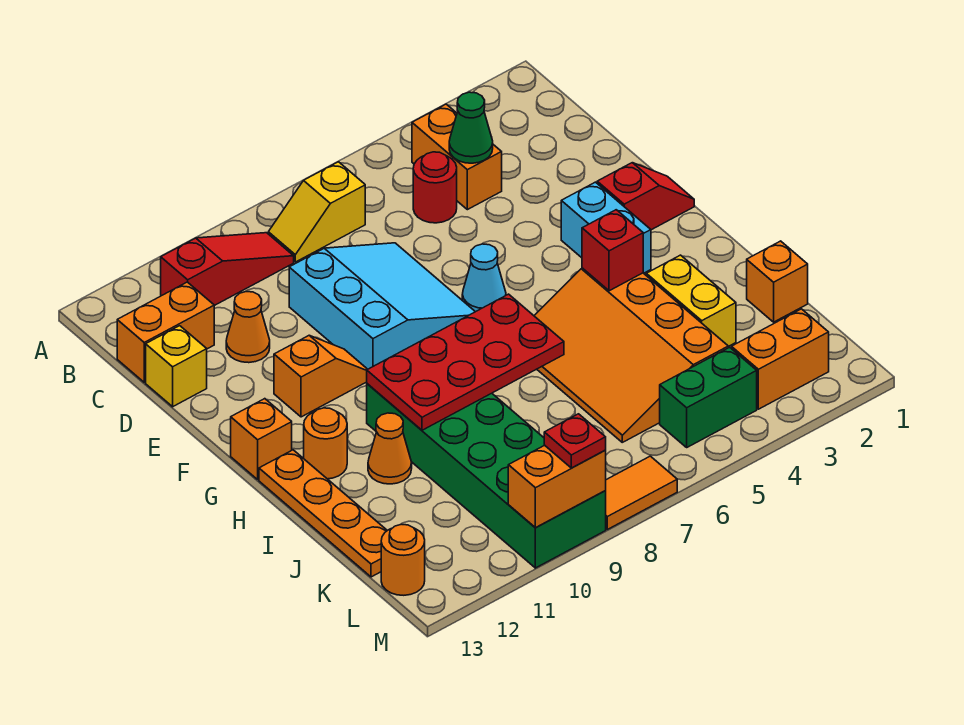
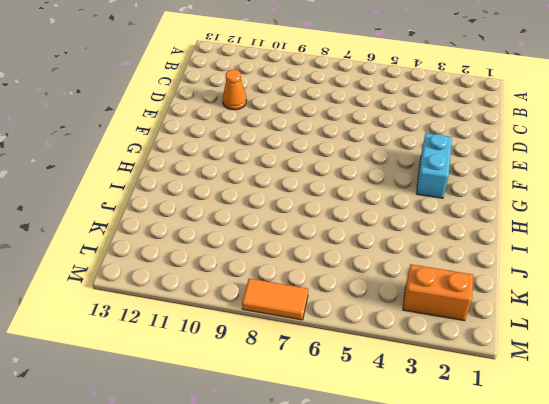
none -> orange 1x2 brick [412,104,502,210]
none -> yellow 1x2 slope [268,162,365,262]
none -> red 1x3 slope [161,233,294,306]

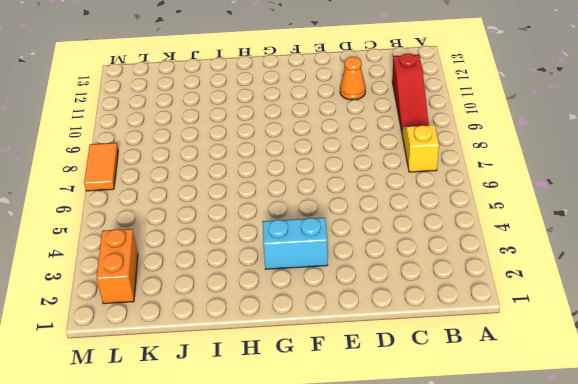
none -> orange 1x2 brick [412,104,502,210]
none -> red 1x1 round brick [413,152,457,223]
none -> orange 1x2 brick [117,282,214,382]

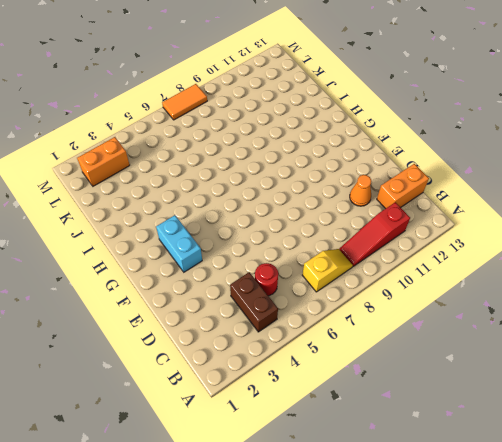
brown 1x2 brick [230,272,278,332] -> orange 1x2 brick [412,104,502,210]
none -> cyan 3x3 slope [289,243,475,369]
none -> yellow 1x1 brick [146,326,207,407]
none -> red 1x2 slope [597,163,694,230]

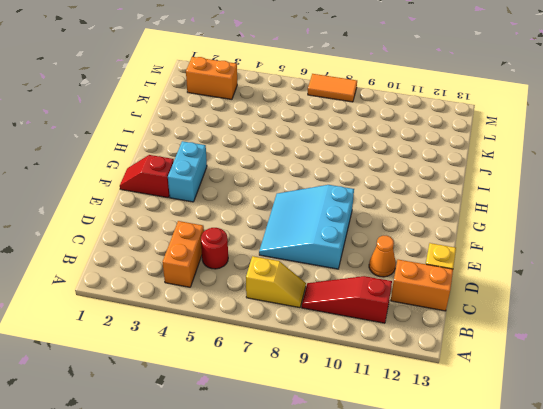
none -> cyan 1x1 cone [462,244,506,312]
none -> orange 1x2 slope [274,336,368,417]
none -> orange 1x1 brick [231,399,292,479]

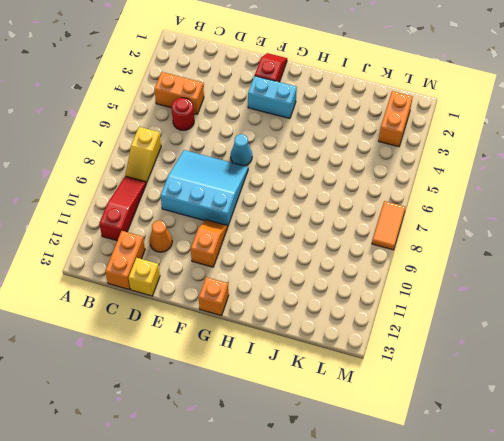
none -> orange 3x4 slope [534,268,728,442]
none -> green 2x6 brick [367,384,606,568]
none -> orange 1x1 round brick [304,408,347,479]

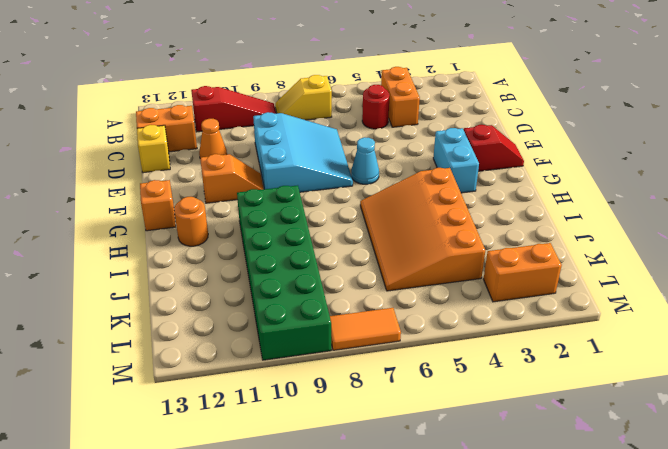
none -> orange 1x4 plate [259,450,387,577]
none -> yellow 1x2 brick [646,255,736,346]
none -> orange 1x1 cone [368,413,412,484]

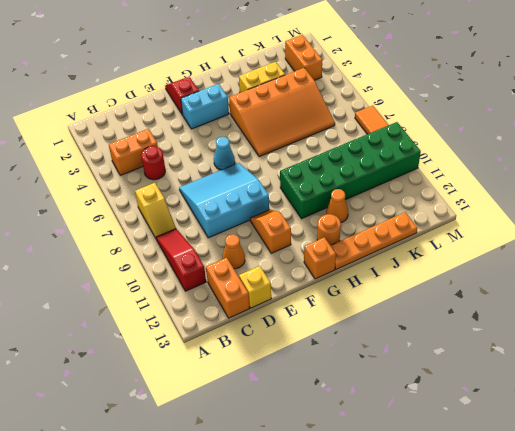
none -> orange 1x1 brick [747,241,808,322]
none -> green 1x2 brick [660,347,757,447]
none -> orange 1x1 round brick [381,524,425,595]

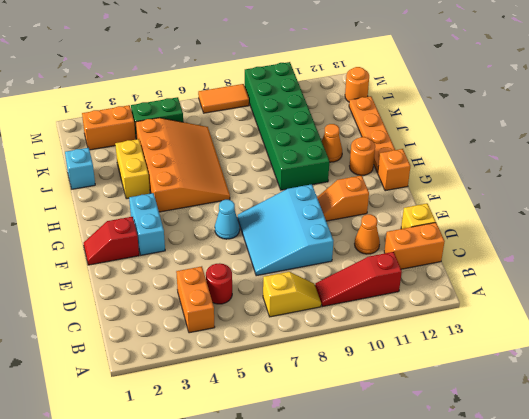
cyan 1x1 brick [65,148,95,189] -> orange 1x1 brick [747,241,808,322]
none -> green 1x1 cone [449,92,493,163]
none -> red 1x1 brick [582,210,643,291]
none -> red 2x4 plate [367,294,564,430]

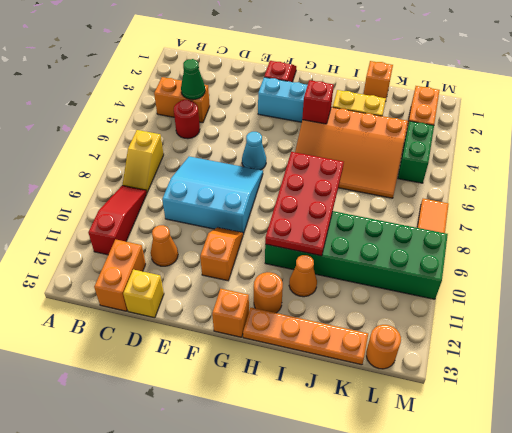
none -> orange 1x2 brick [508,445,606,528]
none -> red 1x1 plate [544,414,606,468]

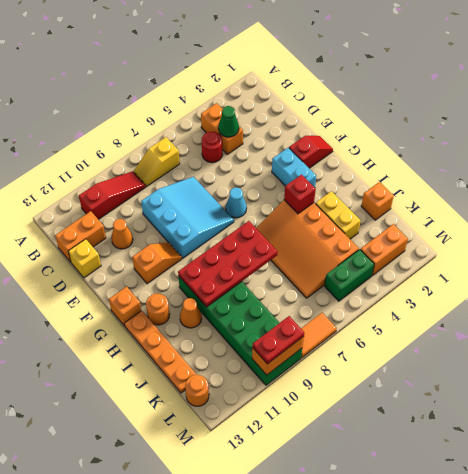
red 1x2 plate [252,316,304,364] -> red 1x1 plate [544,414,606,468]

